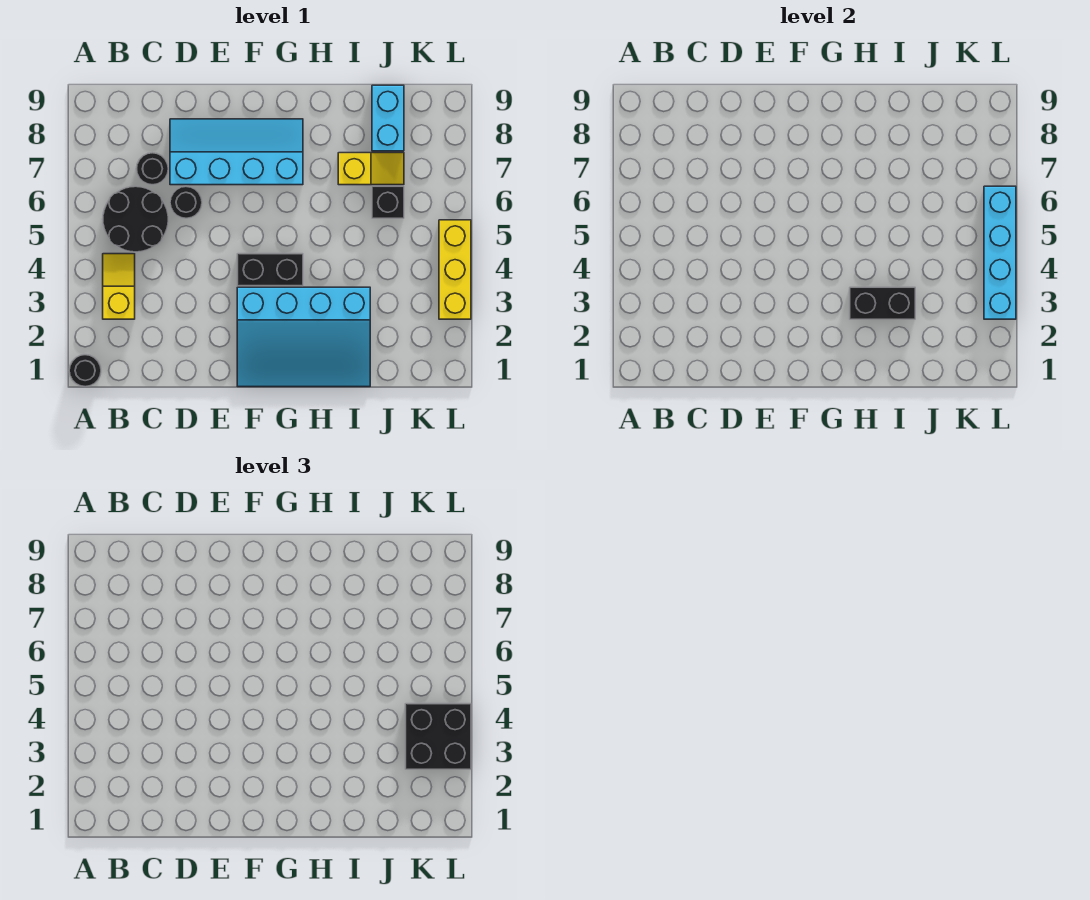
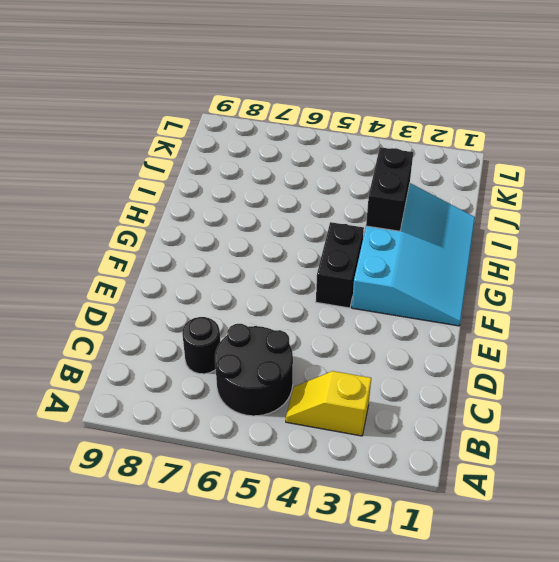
none -> black 1x1 round brick [69,355,101,387]
none -> black 1x1 round brick [170,186,202,218]
none -> cyan 2x4 slope [170,119,303,185]

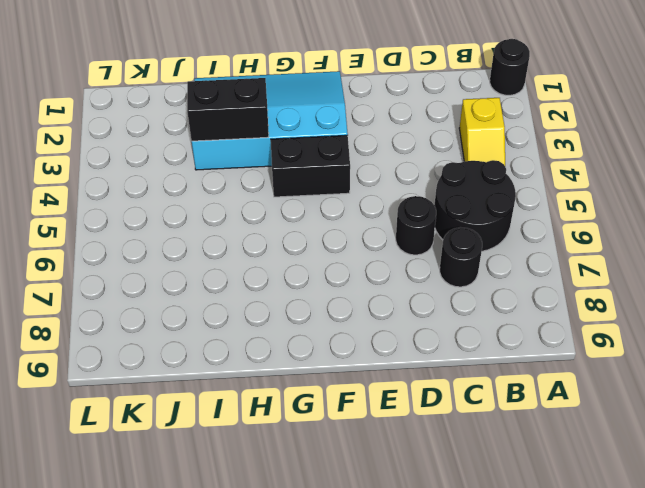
none -> cyan 2x4 slope [170,119,303,185]
none -> yellow 1x2 slope [338,153,404,185]
none -> black 1x1 brick [372,186,404,218]

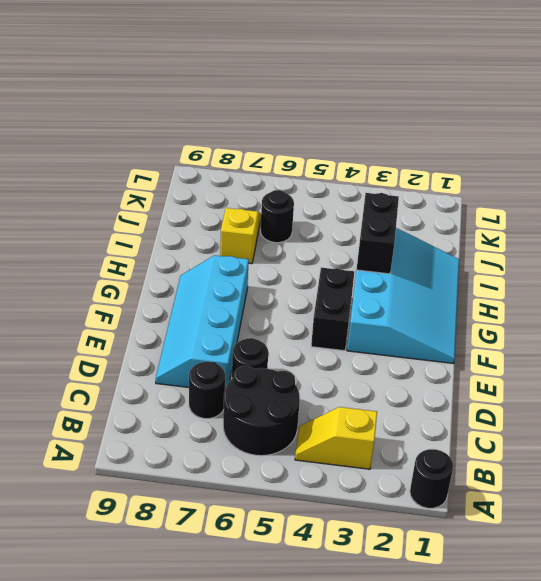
black 1x1 round brick [261,190,294,243] -> black 1x1 brick [372,186,404,218]
none -> cyan 1x2 brick [372,85,404,151]
none -> yellow 1x3 brick [439,220,471,319]
none -> cyan 1x4 brick [984,186,1016,319]

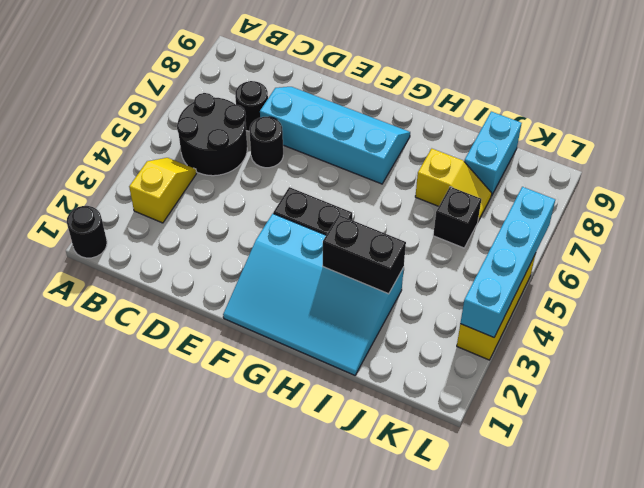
none -> black 2x2 brick [405,704,471,769]

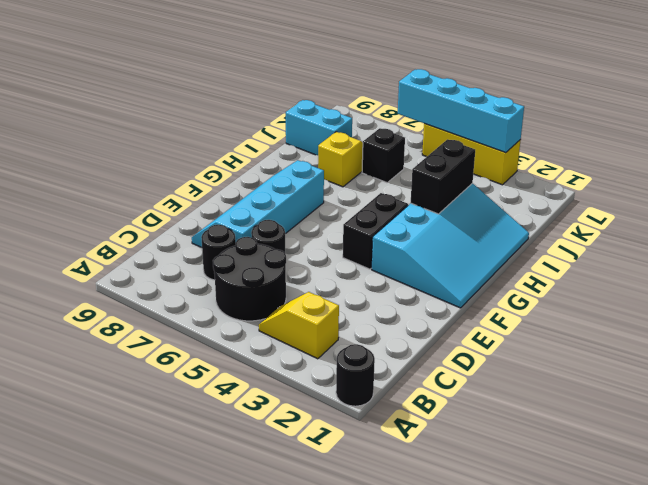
none -> black 2x2 brick [405,704,471,769]

